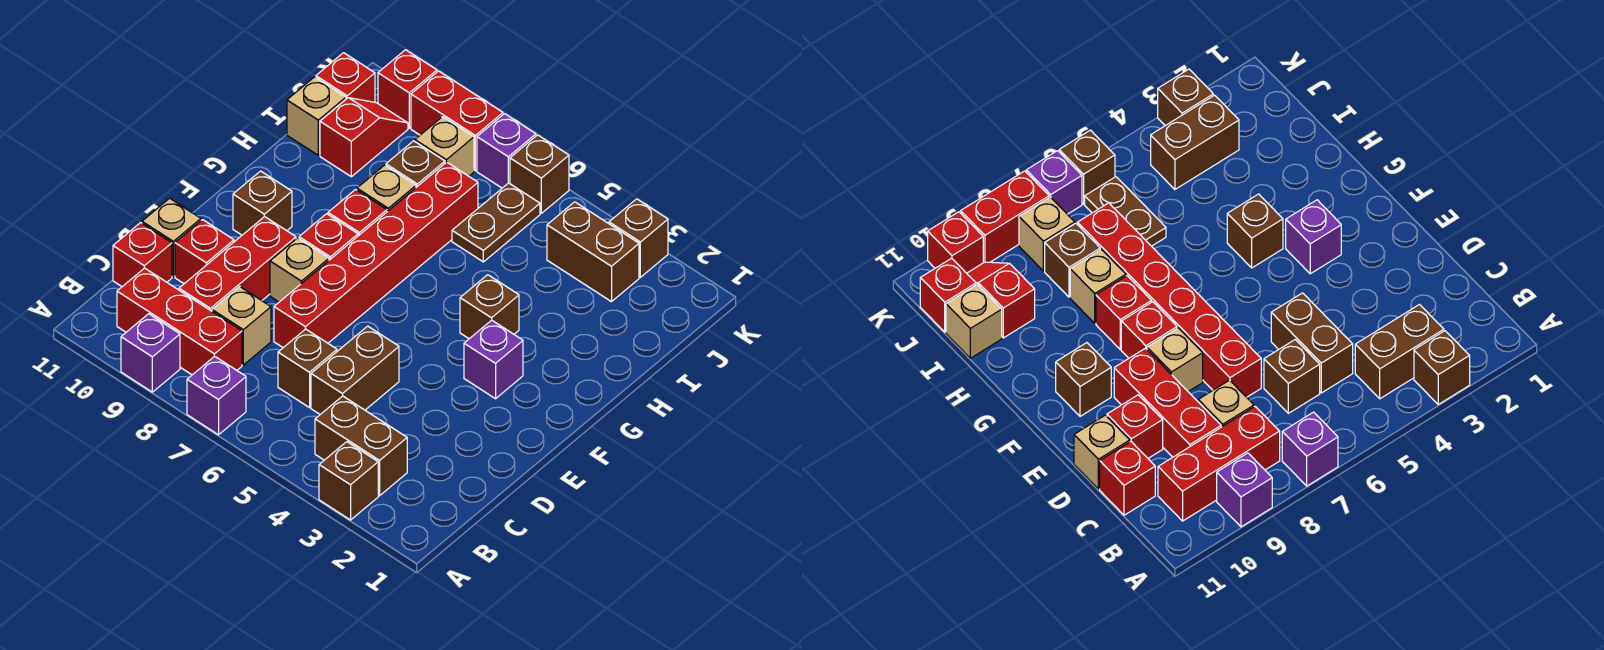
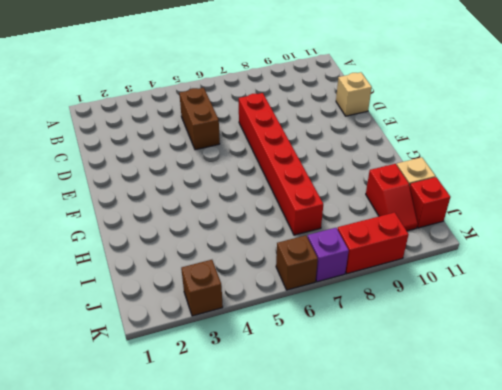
none -> brown 1x1 brick [319,442,378,520]
none -> purple 1x1 brick [187,356,246,435]
none -> purple 1x1 brick [121,314,180,392]
none -> brown 1x2 brick [315,396,407,496]

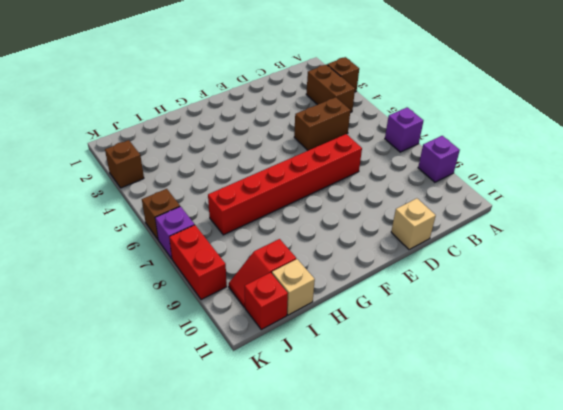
none -> red 1x3 brick [117,268,242,375]
none -> brown 1x1 brick [278,329,337,408]
none -> tan 1x1 brick [212,286,271,365]
none -> red 1x3 brick [179,217,296,311]

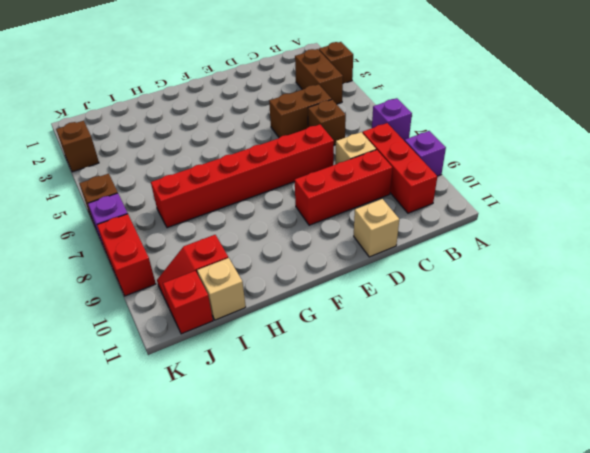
none -> red 1x1 brick [113,223,172,287]
none -> red 1x1 brick [175,220,234,284]
none -> tan 1x1 brick [270,238,329,302]
none -> purple 1x1 brick [464,320,523,399]

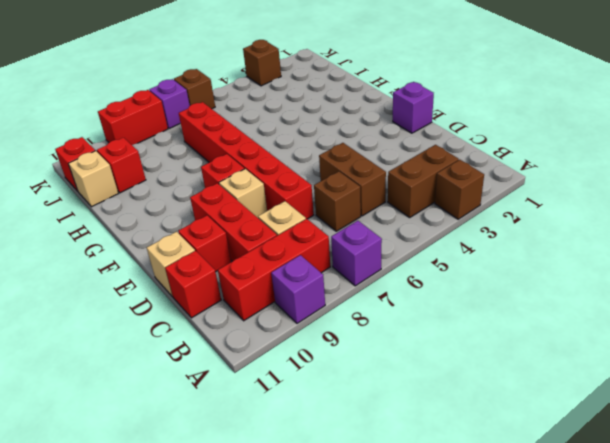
purple 1x1 brick [393,82,434,133] -> purple 1x1 brick moved to [464,320,523,399]
none -> brown 1x1 brick [233,171,292,235]
none -> brown 1x1 brick [460,275,519,339]
none -> red 1x1 brick [328,189,387,236]
none -> tan 1x1 brick [357,165,416,212]

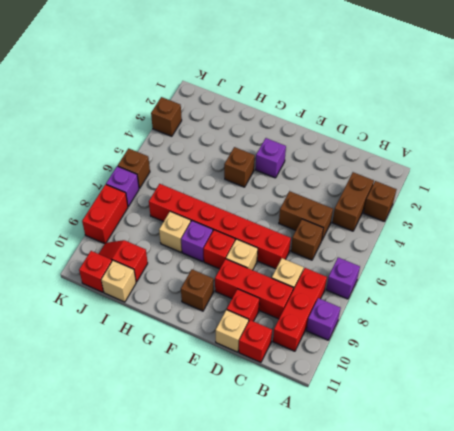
purple 1x1 brick [181,221,213,262] -> red 1x1 brick [328,189,387,236]
none -> brown 1x2 plate [452,183,540,262]
none -> brown 1x1 brick [386,141,445,187]
none -> brown 1x2 brick [547,202,639,302]
none -> tan 1x1 brick [415,117,474,176]

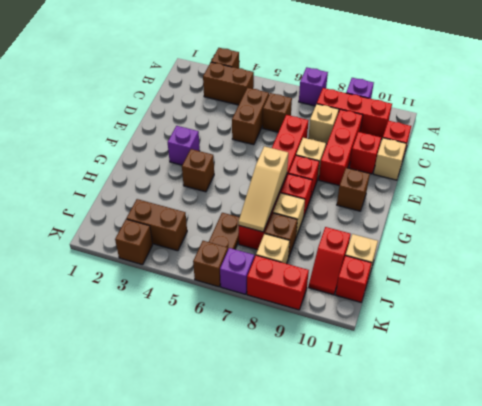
tan 1x3 slope [238,146,288,232] -> none
none -> red 1x1 brick [378,50,437,128]

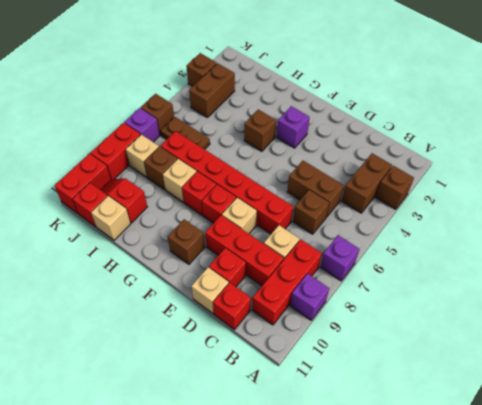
red 1x2 brick [54,154,111,213] -> red 1x1 brick [378,50,437,128]

